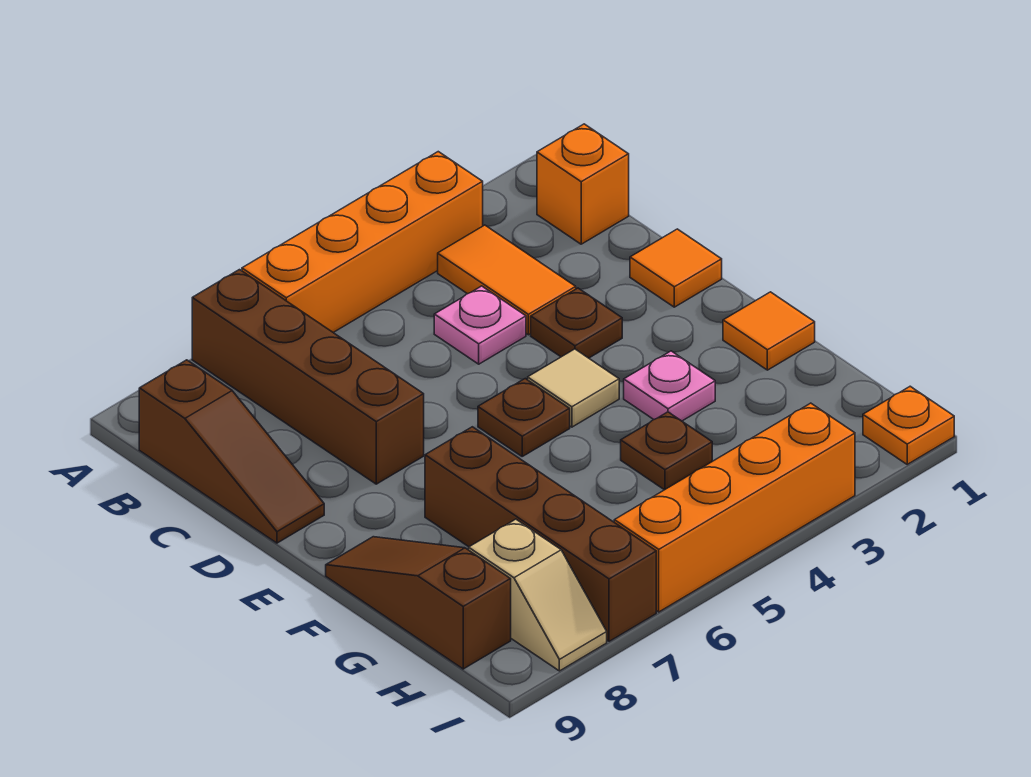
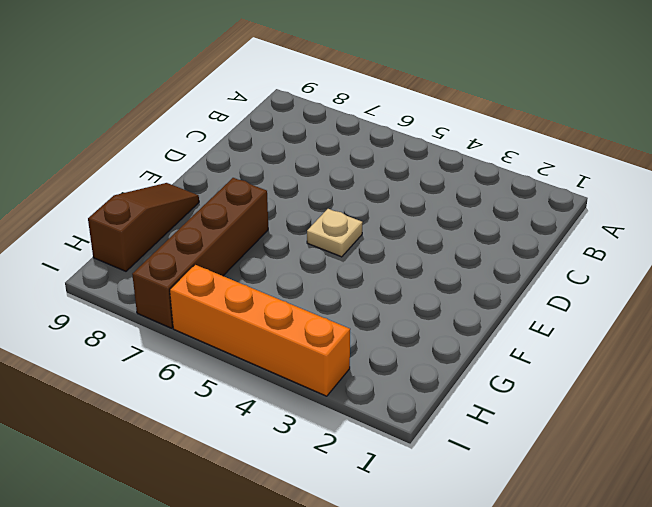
tan 1x1 plate [307,209,363,257] -> brown 1x1 plate [478,379,570,456]
none -> orange 1x4 brick [242,152,483,333]
none -> brown 1x4 brick [192,270,424,484]
none -> orange 1x1 brick [537,124,629,244]

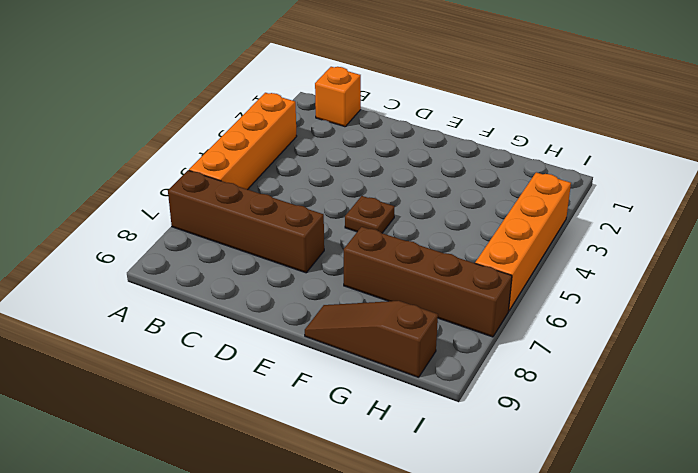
none -> orange 1x2 tile [438,225,576,335]
none -> brown 1x3 slope [139,360,324,543]
none -> pink 1x1 plate [434,286,526,364]

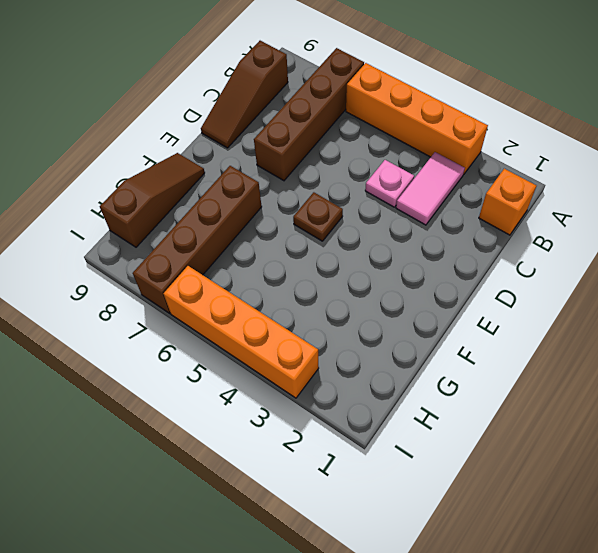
pink 1x2 tile [396,152,465,225] -> orange 1x2 tile [438,225,576,335]
none -> orange 1x1 tile [630,229,722,307]
none -> brown 1x1 plate [531,288,622,358]
none -> tan 1x1 tile [528,349,619,427]

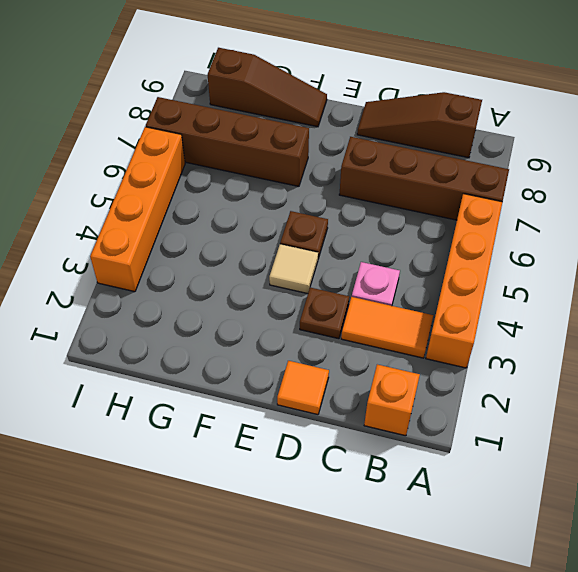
none -> orange 1x1 tile [723,292,815,370]
none -> pink 1x1 plate [624,351,715,421]
none -> brown 1x1 plate [621,412,712,490]

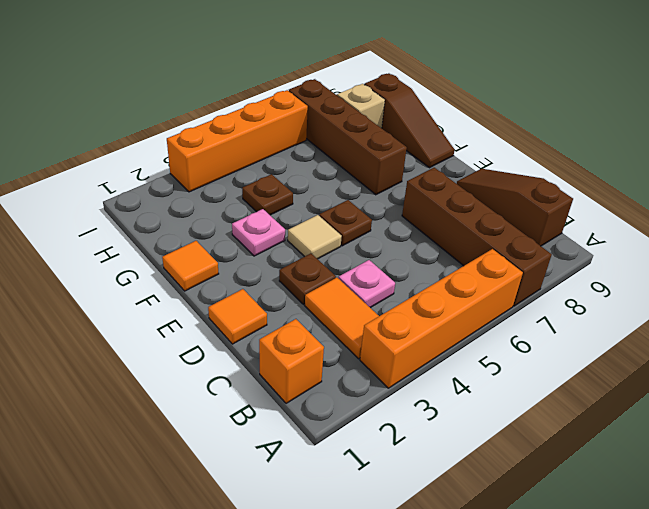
none -> orange 1x1 plate [863,386,954,464]

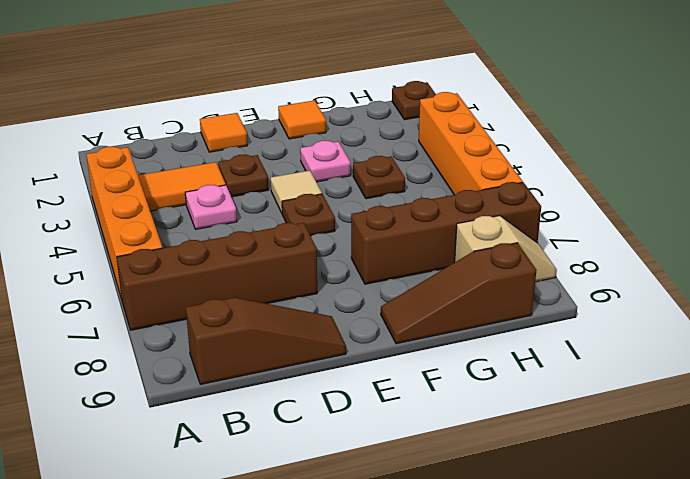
brown 1x1 plate [392,81,436,120] -> orange 1x1 plate [863,386,954,464]
none -> orange 1x1 brick [537,124,629,244]

